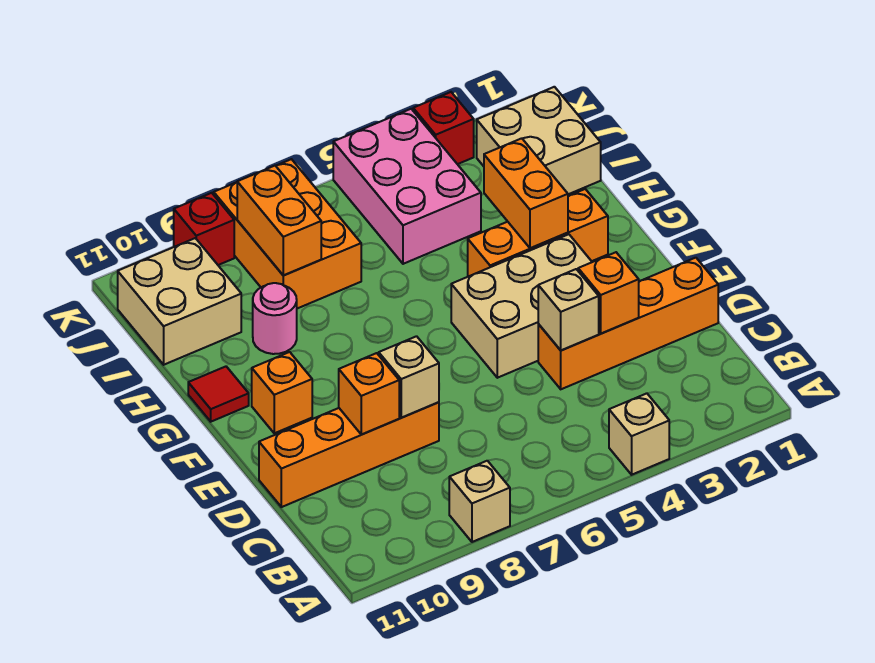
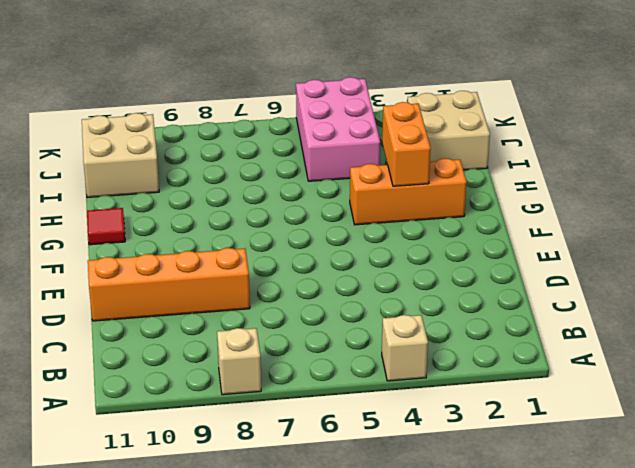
none -> orange 1x4 brick [538,258,718,389]
none -> tan 2x3 brick [451,234,592,378]
none -> orange 1x1 brick [252,352,312,433]

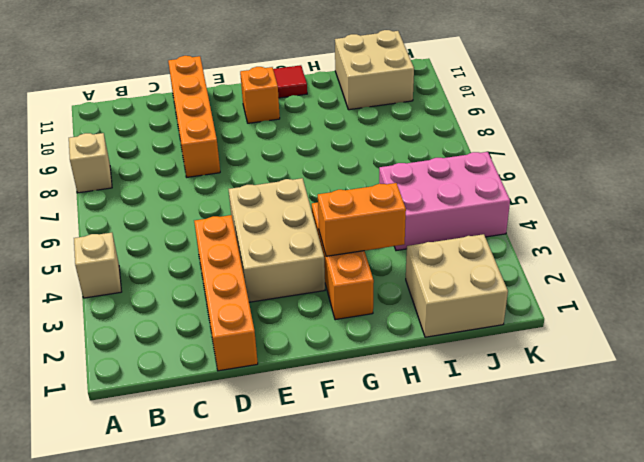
none -> pink 1x1 round brick [253,283,297,354]
none -> orange 2x3 brick [214,159,361,309]
none -> red 1x1 brick [413,92,474,164]

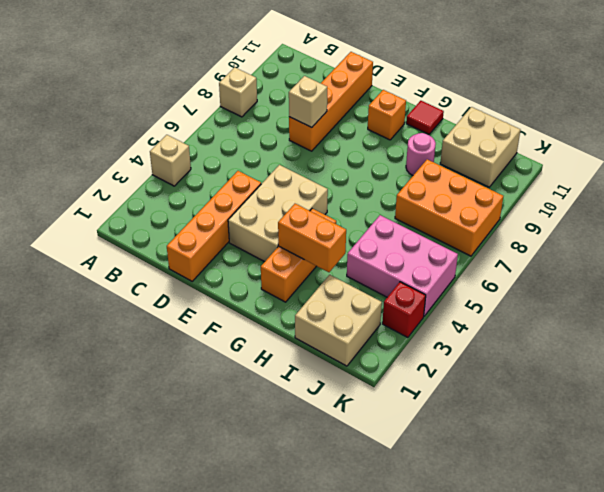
none -> red 1x1 brick [174,193,234,265]
none -> orange 1x1 brick [578,252,639,334]
none -> tan 1x1 brick [538,269,599,350]

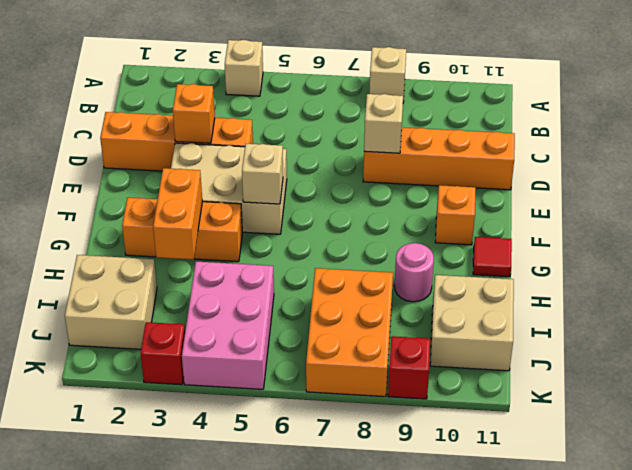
tan 1x1 brick [242,144,283,204] -> tan 1x1 brick moved to [538,269,599,350]
none -> orange 1x1 brick [339,353,399,435]
none -> orange 1x2 brick [237,166,321,275]

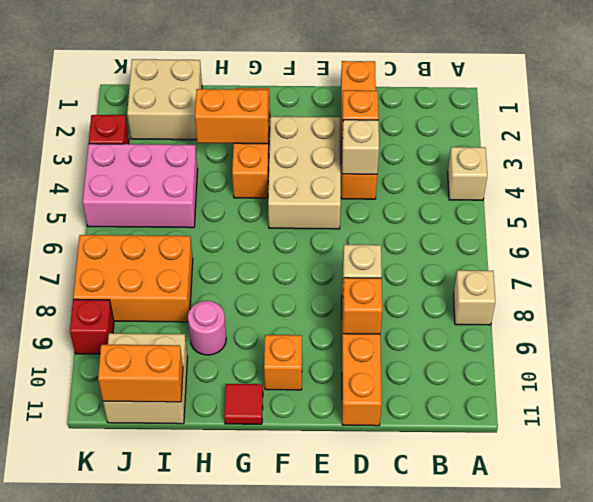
orange 1x2 brick [98,345,183,402] -> orange 1x2 brick moved to [237,166,321,275]

